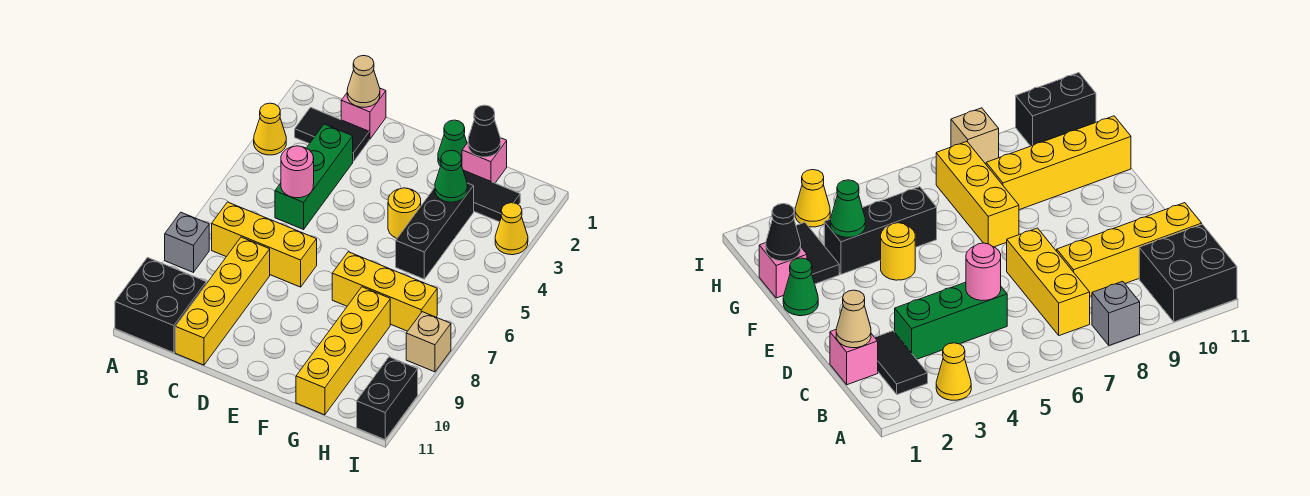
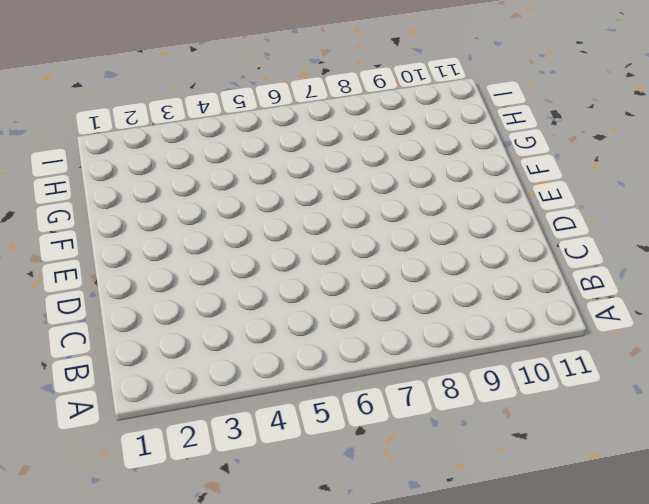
none -> yellow 1x1 cone [254,103,286,155]
none -> grey 1x1 brick [165,212,209,272]
none -> black 2x2 brick [115,258,206,353]

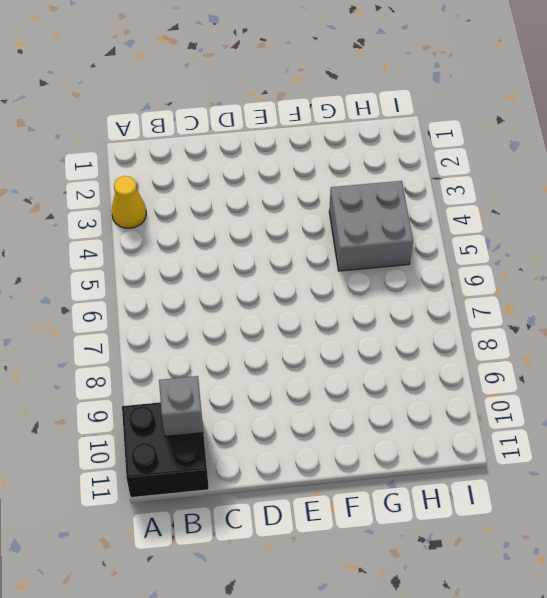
grey 1x1 brick [159,376,203,436] -> grey 1x1 brick moved to [165,212,209,272]
grey 2x2 brick [329,181,413,271] -> black 1x3 brick [396,183,474,279]
none -> black 1x2 tile [295,107,369,162]
none -> yellow 1x3 brick [212,202,317,287]
none -> pink 1x1 brick [341,88,386,139]

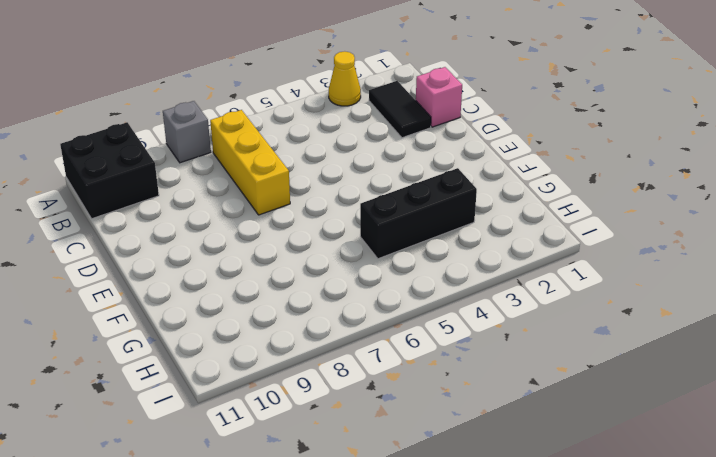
none -> green 1x3 brick [275,124,353,229]
none -> yellow 1x4 brick [175,237,270,365]
none -> green 1x1 cone [438,120,467,166]

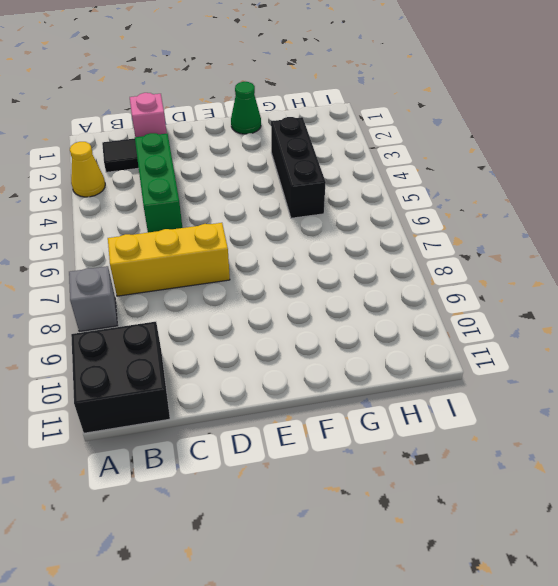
none -> yellow 1x4 brick [175,237,270,365]
none -> yellow 1x1 round brick [388,188,421,238]
none -> yellow 1x3 brick [332,252,437,331]

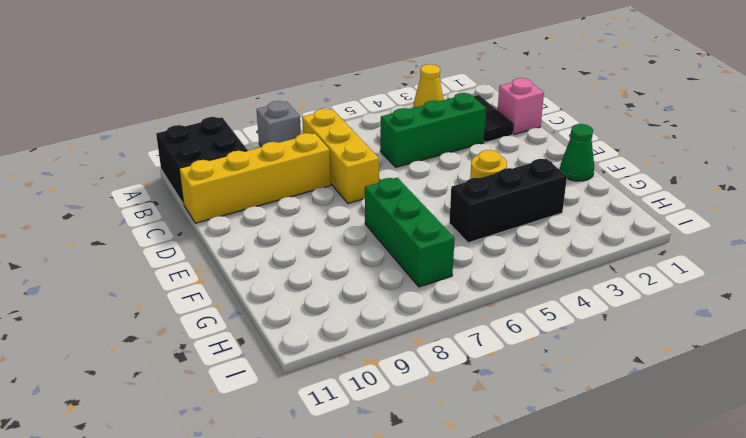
green 1x3 brick [365,178,455,287] -> yellow 1x3 brick [332,252,437,331]
none -> pink 1x1 brick [462,138,507,183]
none -> black 1x2 tile [463,170,520,222]
none -> yellow 1x4 brick [296,287,390,415]

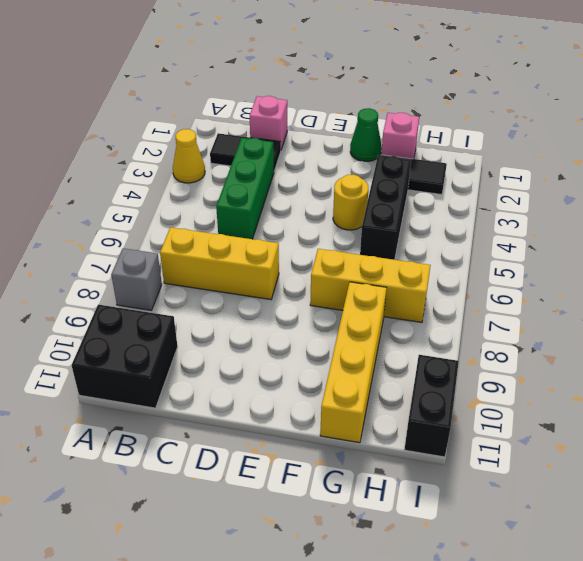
none -> yellow 1x4 brick [175,237,270,365]
none -> yellow 1x1 cone [495,203,528,255]
none -> tan 1x1 brick [406,312,451,372]

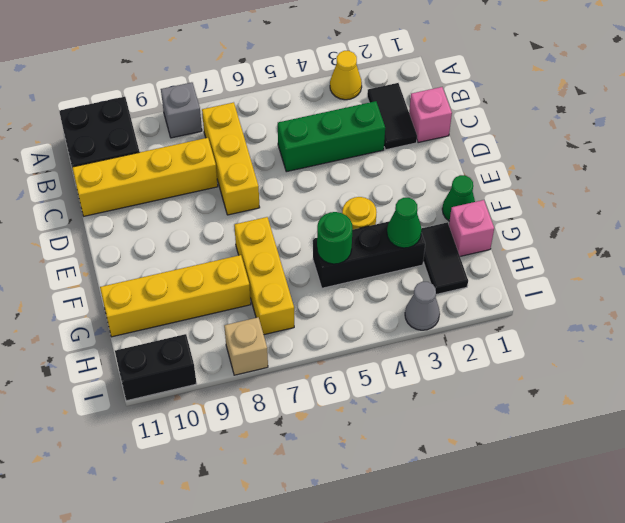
green 1x1 round brick [317,212,353,264] -> none
grey 1x1 cone [405,282,440,330] -> yellow 1x1 cone [495,203,528,255]
none -> tan 1x1 cone [347,56,380,107]
none -> pink 1x1 round brick [281,146,314,198]
none -> black 1x1 cone [468,105,501,157]

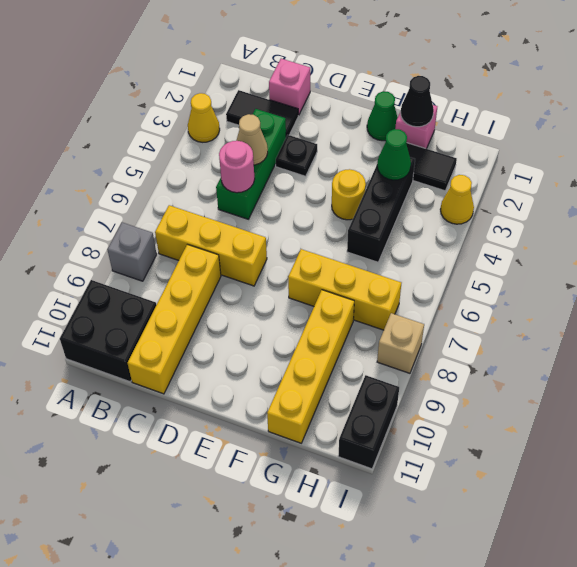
tan 1x1 cone [236,114,268,165] -> tan 1x1 cone moved to [347,56,380,107]
black 1x1 plate [276,135,317,176] -> none

